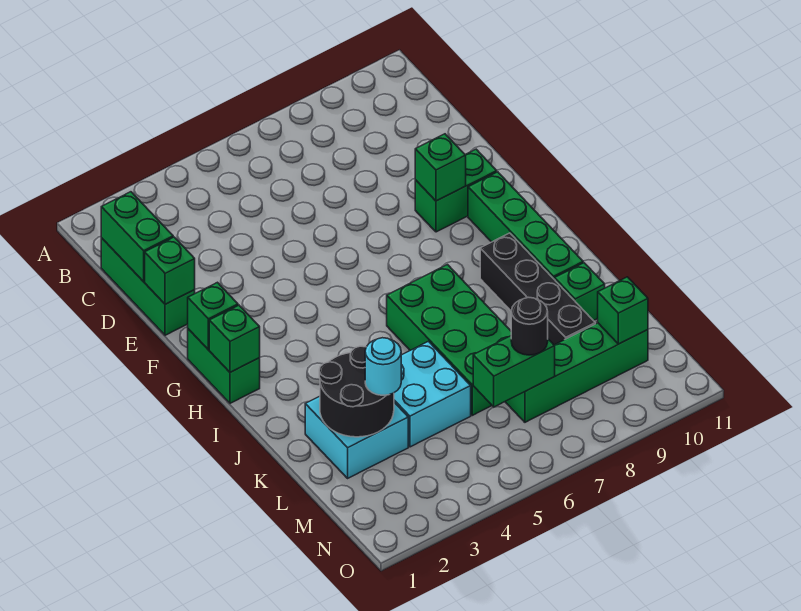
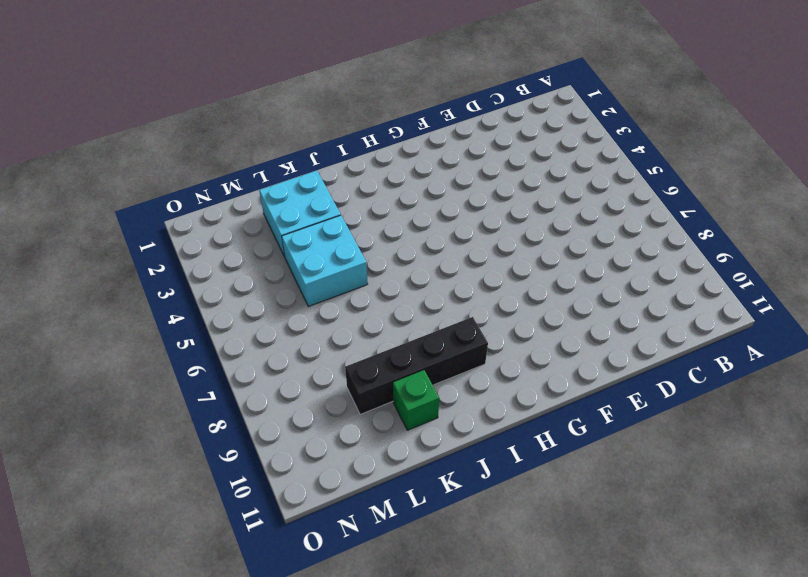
none -> green 1x3 brick [101,238,195,335]
none -> green 1x2 brick [415,149,497,232]
none -> green 1x2 brick [188,329,260,403]

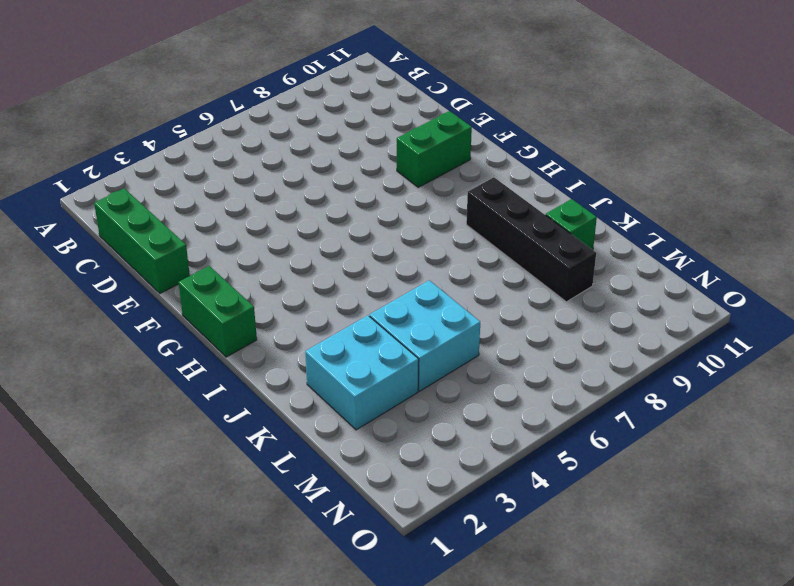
none -> green 1x4 brick [468,172,583,280]
none -> green 2x4 brick [387,265,511,415]
none -> green 1x4 brick [505,323,648,422]

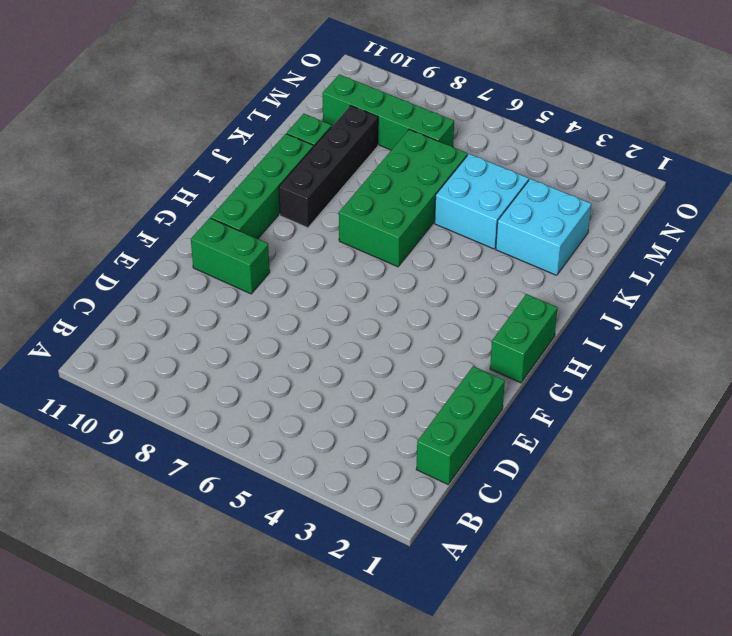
none -> green 1x2 brick [101,192,173,282]
none -> green 1x1 brick [145,237,195,304]
none -> green 1x1 brick [415,134,466,201]

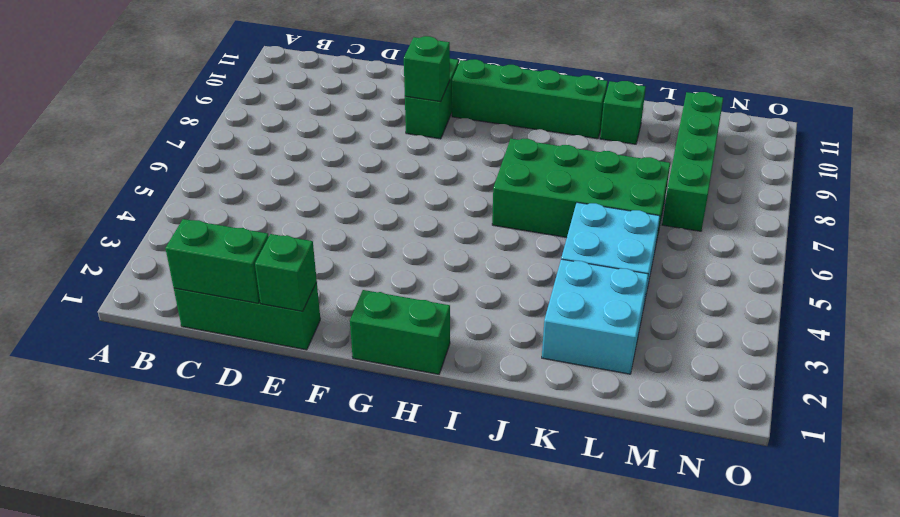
none -> black 1x4 brick [480,233,595,345]
none -> green 1x1 brick [188,282,238,350]
none -> green 1x1 brick [209,305,260,372]

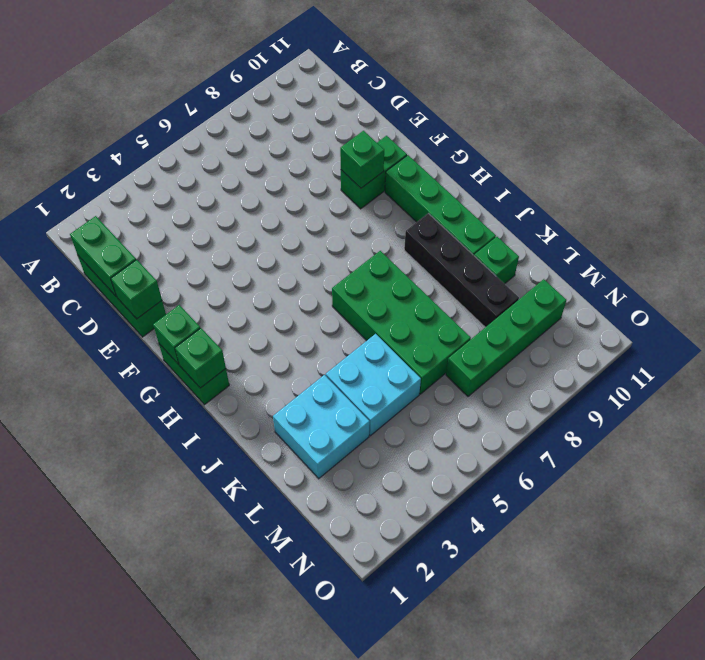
none -> black 2x2 round brick [319,346,394,437]
none -> green 1x2 brick [473,336,555,407]
none -> green 1x1 brick [598,277,648,344]

